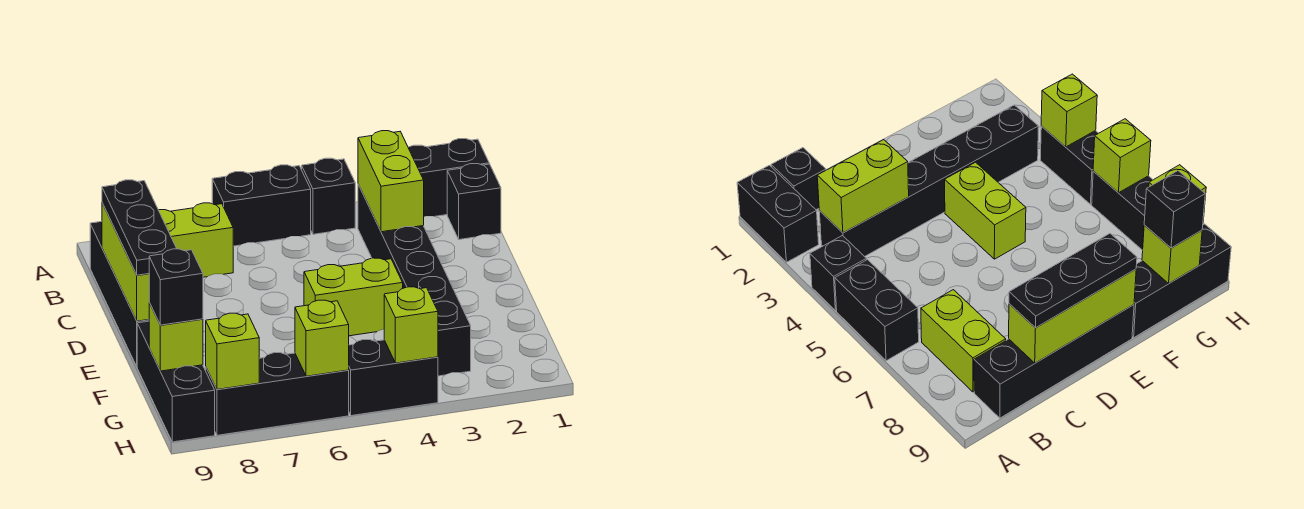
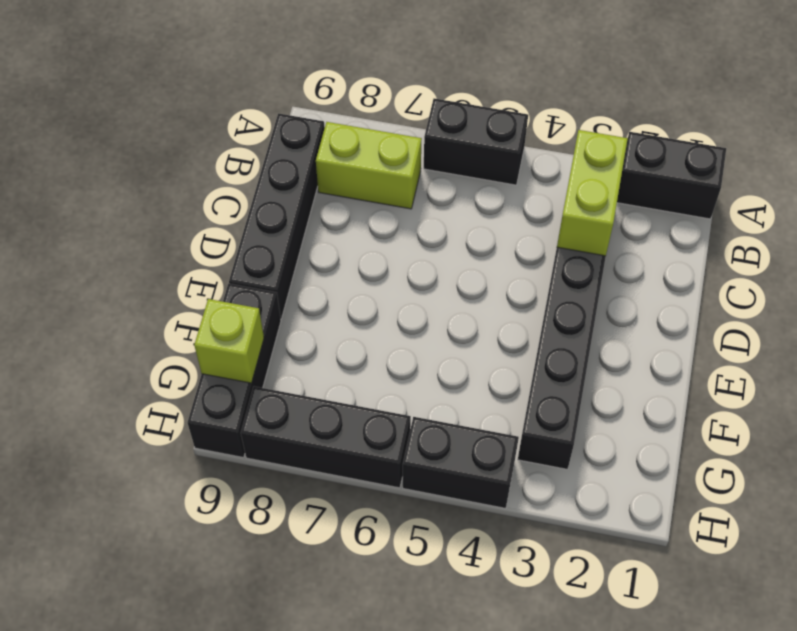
none -> black 1x1 brick [302,158,355,234]
none -> black 1x1 brick [447,164,501,240]
none -> lime 1x2 brick [304,258,403,336]

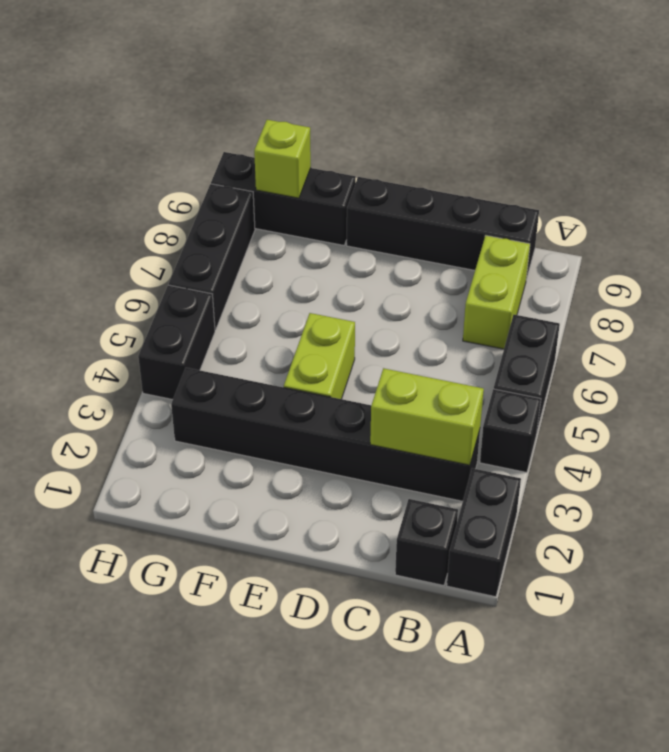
none -> lime 1x3 brick [102,203,149,321]
none -> lime 1x1 brick [384,287,438,363]
none -> lime 1x1 brick [295,300,349,376]

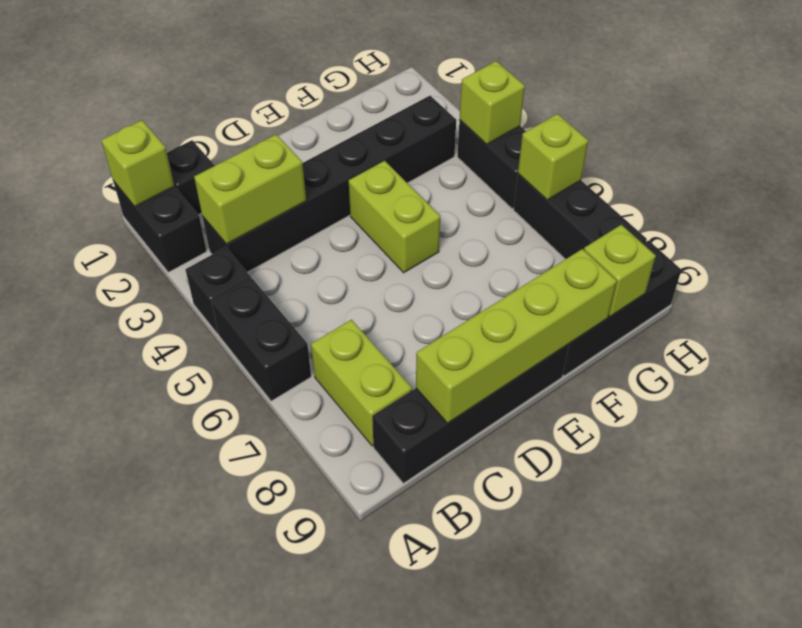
lime 1x1 brick [101,120,174,206] -> lime 1x1 brick moved to [206,313,259,389]
lime 1x4 brick [416,249,617,423] -> lime 1x3 brick [102,203,149,321]
none -> black 1x3 plate [102,180,177,275]
none -> black 1x1 brick [149,249,203,325]

